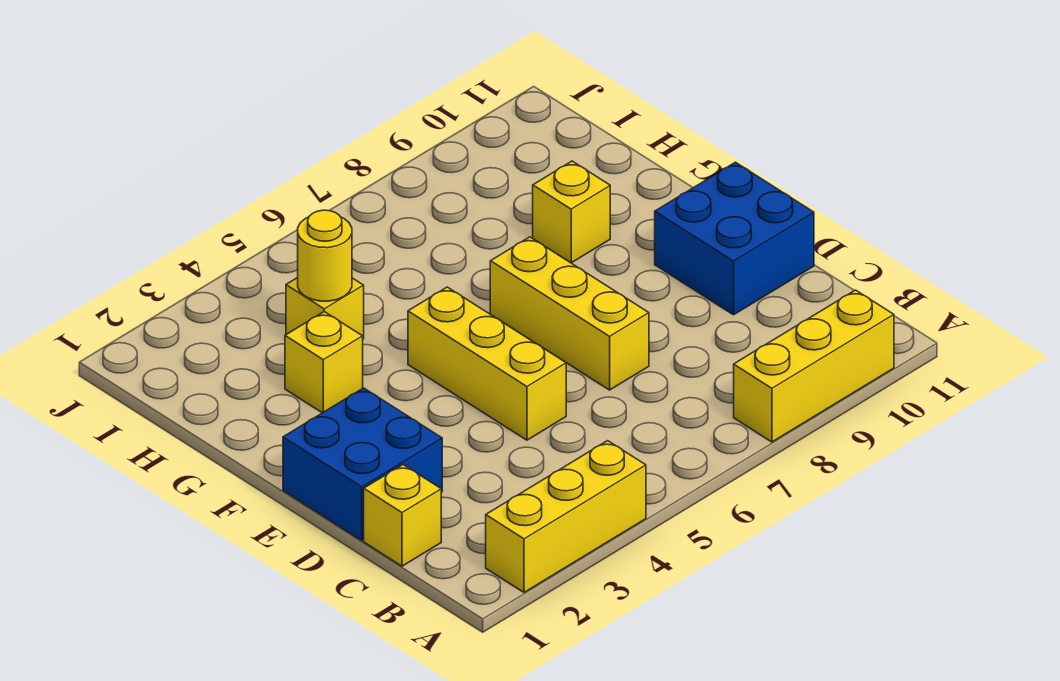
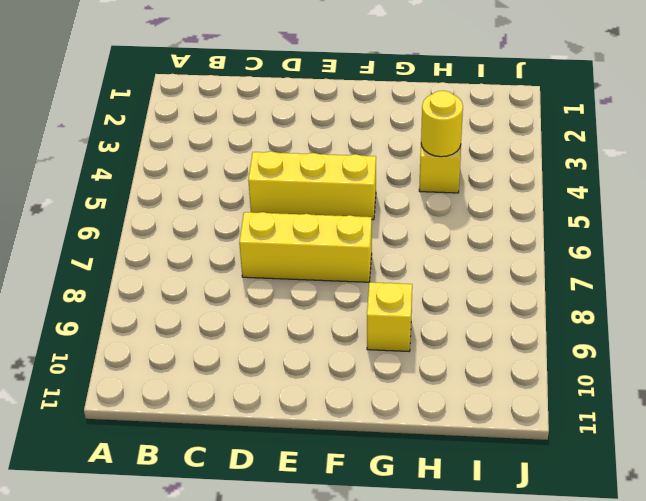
none -> yellow 1x3 brick [486,441,646,592]
none -> yellow 1x3 brick [734,290,894,442]

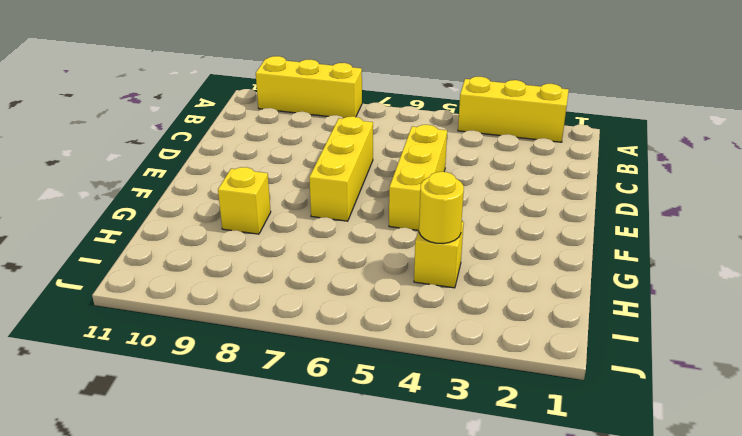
none -> yellow 1x1 brick [364,465,441,566]
none -> blue 2x2 brick [283,388,442,540]

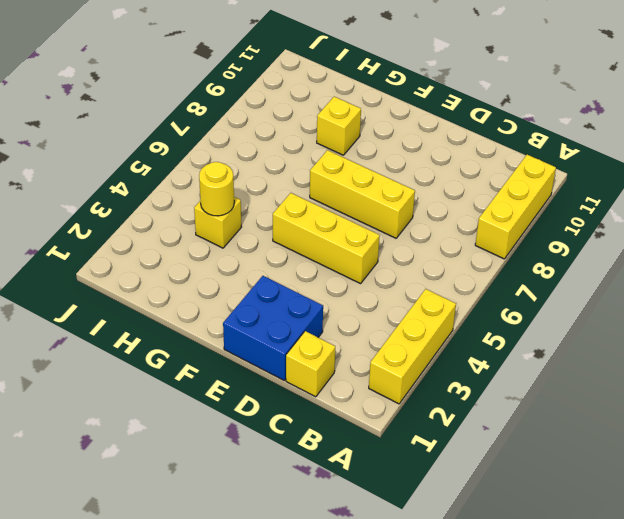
none -> blue 2x2 brick [655,162,814,315]
none -> yellow 1x1 brick [285,312,363,413]

